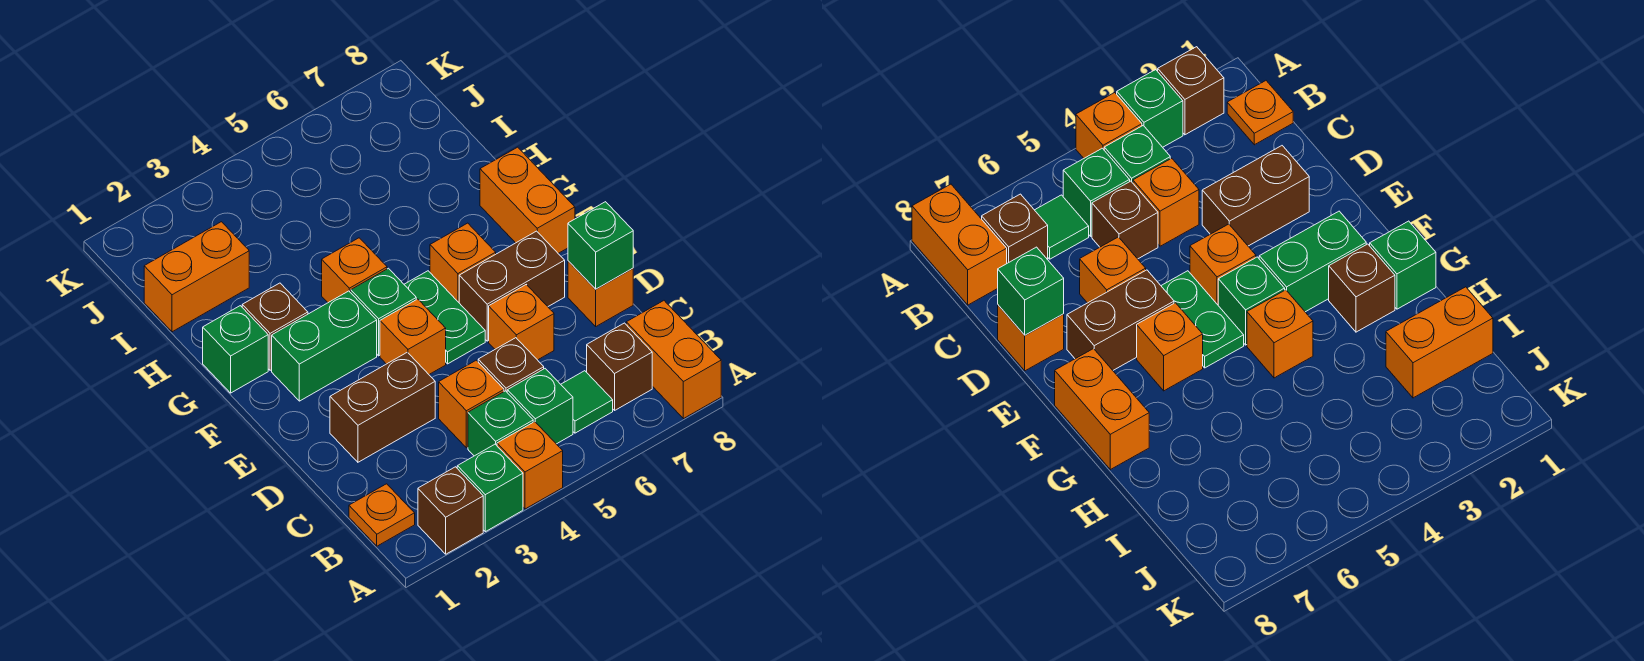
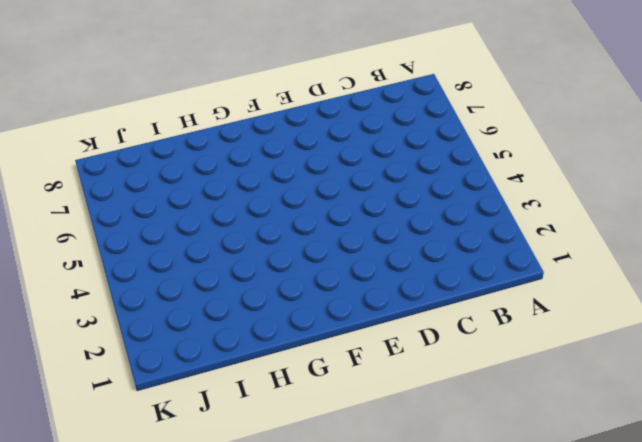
none -> brown 1x1 brick [418,467,483,554]
none -> green 1x1 brick [457,444,523,532]
none -> orange 1x1 brick [497,422,563,509]

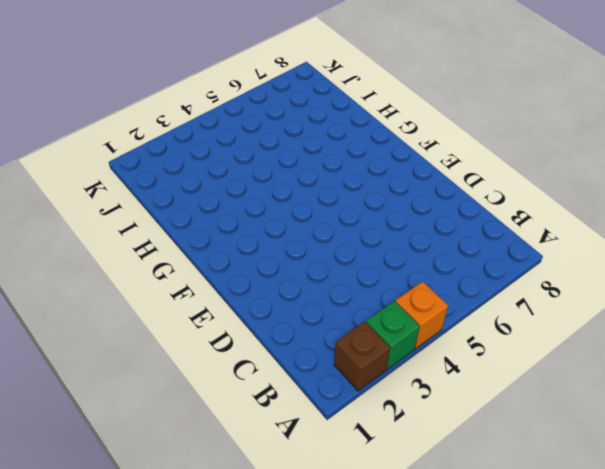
none -> orange 1x2 brick [626,301,721,419]
none -> orange 1x1 plate [349,484,415,546]
none -> green 1x1 brick [468,391,533,456]

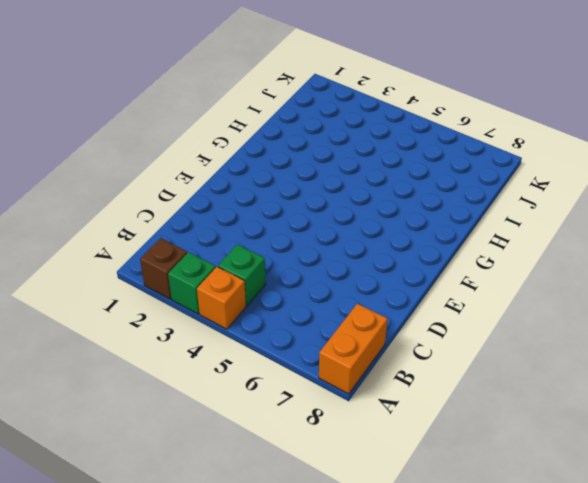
none -> orange 1x1 plate [349,484,415,546]
none -> green 1x1 brick [507,369,573,444]
none -> green 1x1 tile [561,371,613,433]

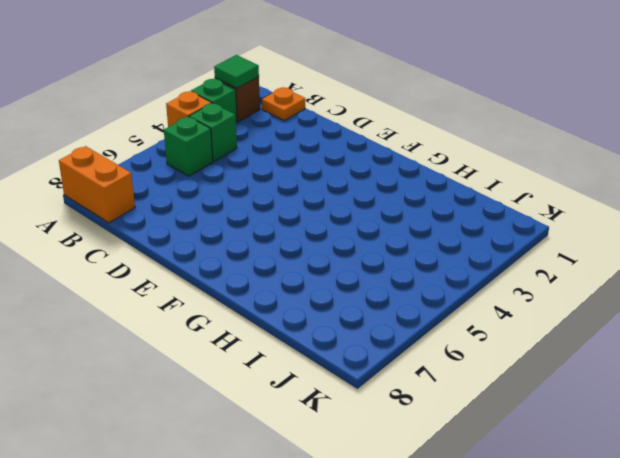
green 1x1 tile [214,55,259,88] -> green 1x1 tile moved to [561,371,613,433]
none -> brown 1x1 brick [587,323,652,410]
none -> orange 1x1 brick [439,360,504,448]
none -> brown 1x1 brick [478,338,544,392]

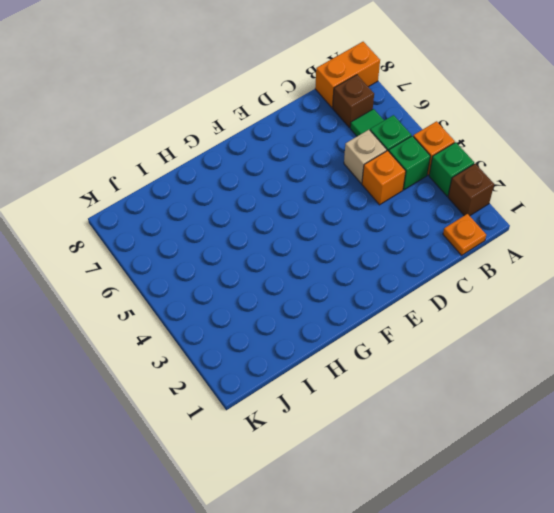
tan 1x1 brick [344,130,387,183] -> brown 1x1 brick [478,338,544,392]
none -> brown 1x2 brick [330,352,435,462]
none -> orange 1x1 brick [489,285,554,360]
none -> orange 1x1 brick [568,261,633,326]

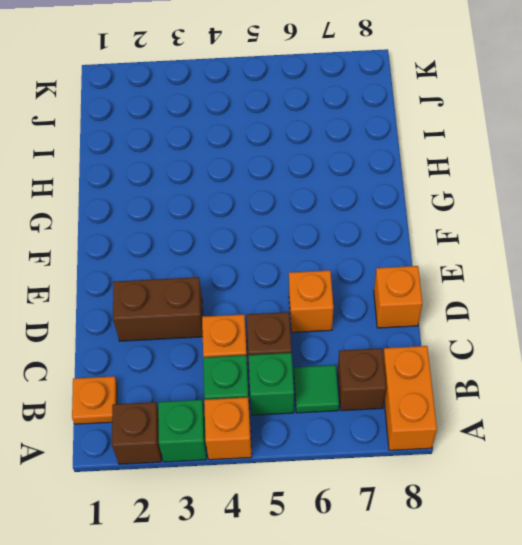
none -> orange 1x1 brick [380,299,446,374]
none -> green 1x2 plate [404,271,485,364]
none -> brown 1x2 brick [459,231,565,341]

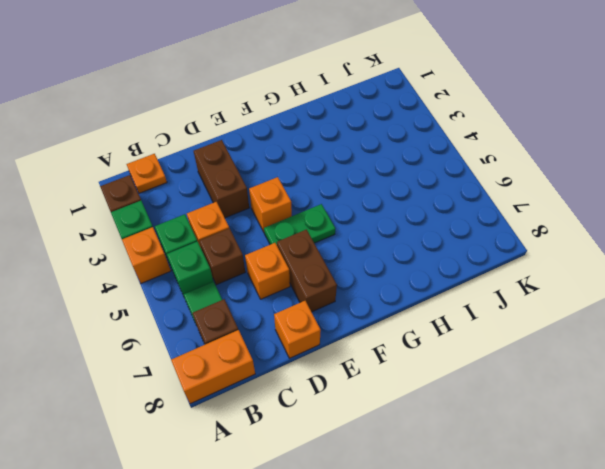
none -> green 1x2 brick [272,291,377,401]
none -> green 1x1 brick [351,268,416,356]
none -> orange 1x1 brick [430,223,496,302]

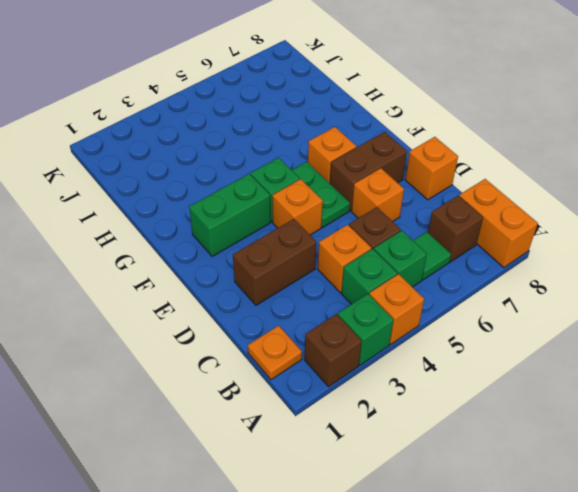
none -> orange 1x2 brick [480,147,575,253]
none -> green 1x1 brick [203,306,268,393]
none -> brown 1x1 brick [242,283,308,370]

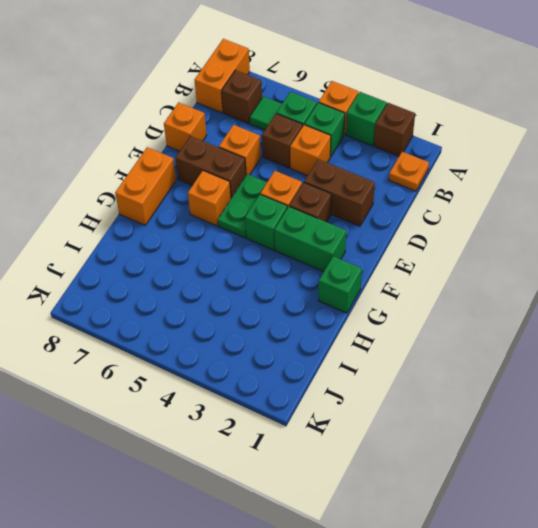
brown 1x1 brick [289,183,331,222] -> brown 1x1 brick moved to [242,283,308,370]
none -> orange 1x1 brick [322,238,387,303]
none -> orange 1x2 brick [144,222,249,332]
none -> green 1x1 brick [568,202,633,289]

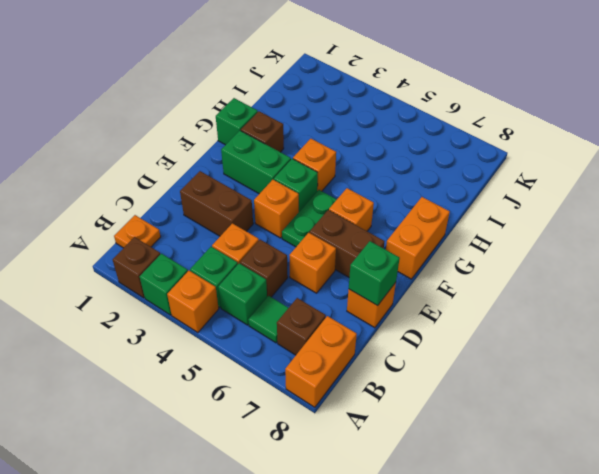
none -> orange 1x2 brick [144,222,249,332]

